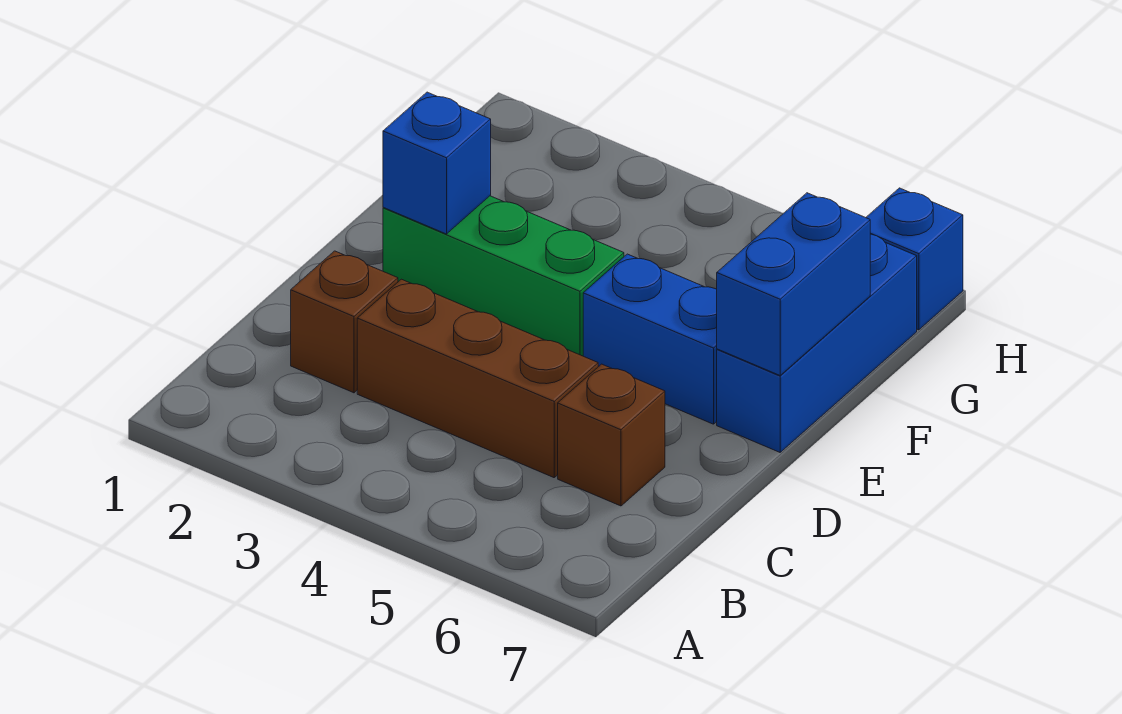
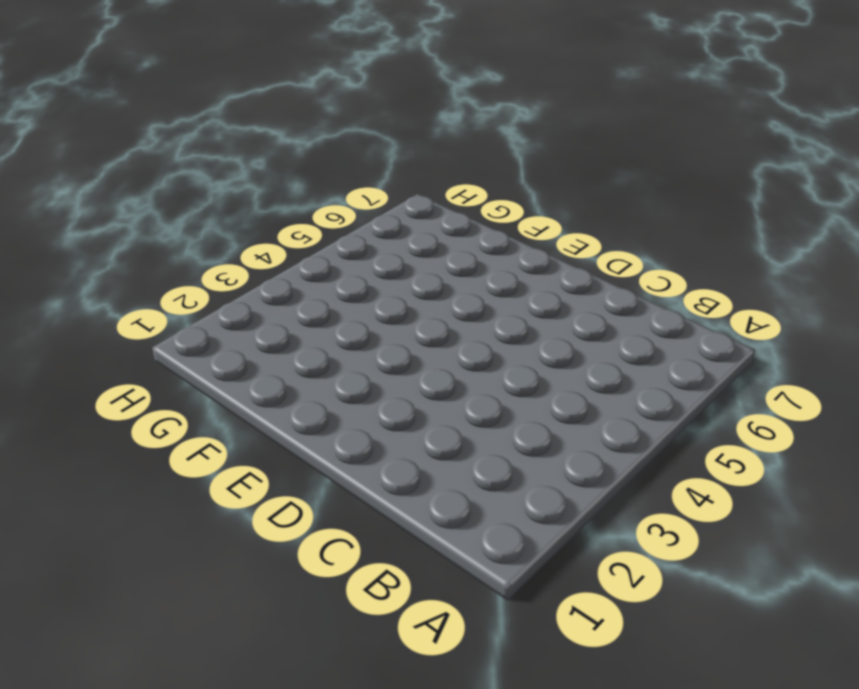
none -> brown 1x1 brick [291,251,398,393]
none -> brown 1x3 brick [357,279,598,478]

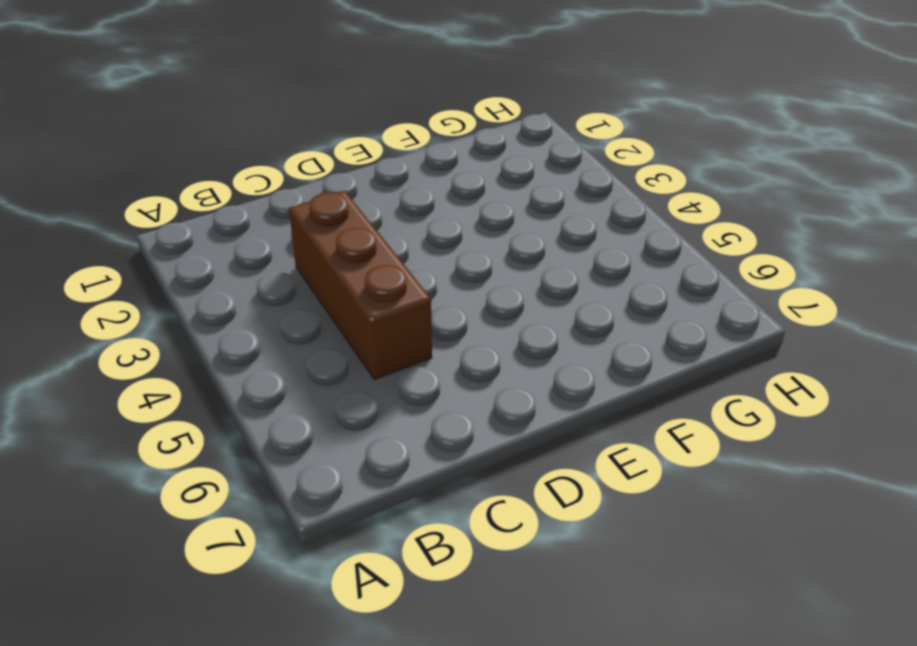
none -> brown 1x1 brick [291,251,398,393]
none -> brown 1x1 brick [558,364,665,506]

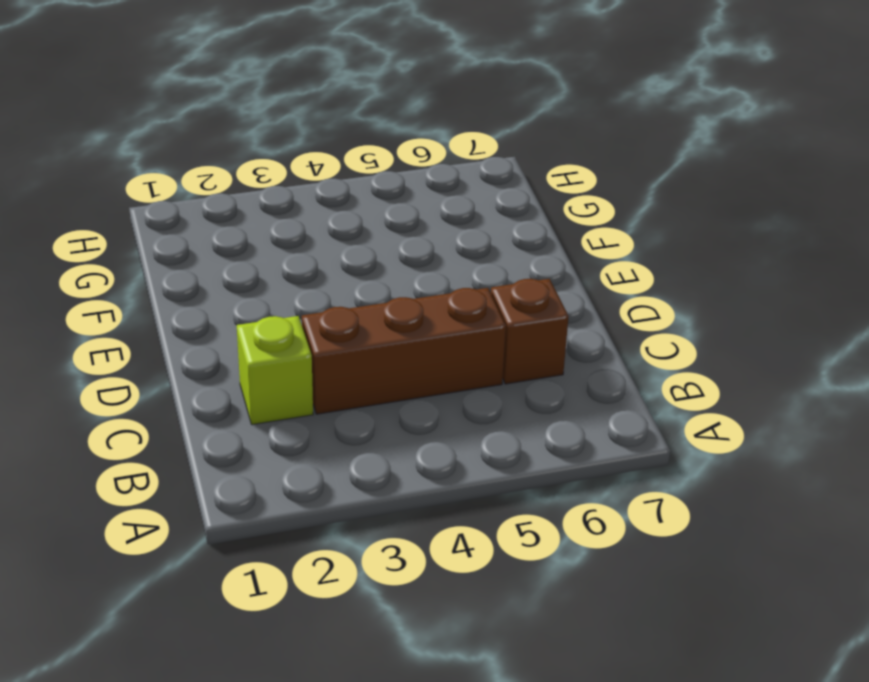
lime 1x1 brick [237,316,313,425] -> brown 1x1 brick [291,251,398,393]
none -> green 1x3 brick [383,196,624,356]
none -> blue 1x2 brick [583,254,717,424]

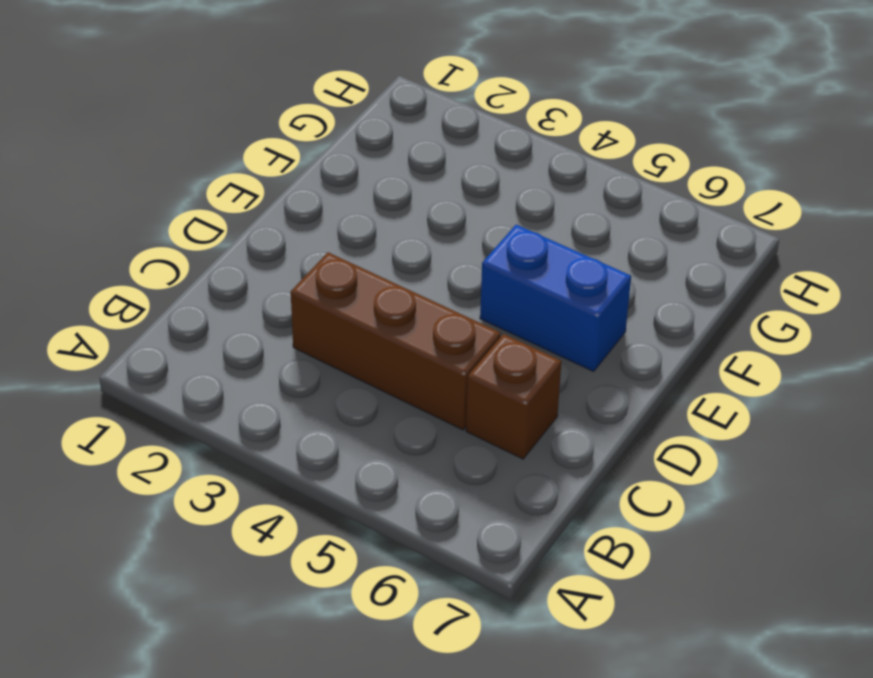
none -> brown 1x1 brick [291,251,398,393]
none -> green 1x3 brick [383,196,624,356]

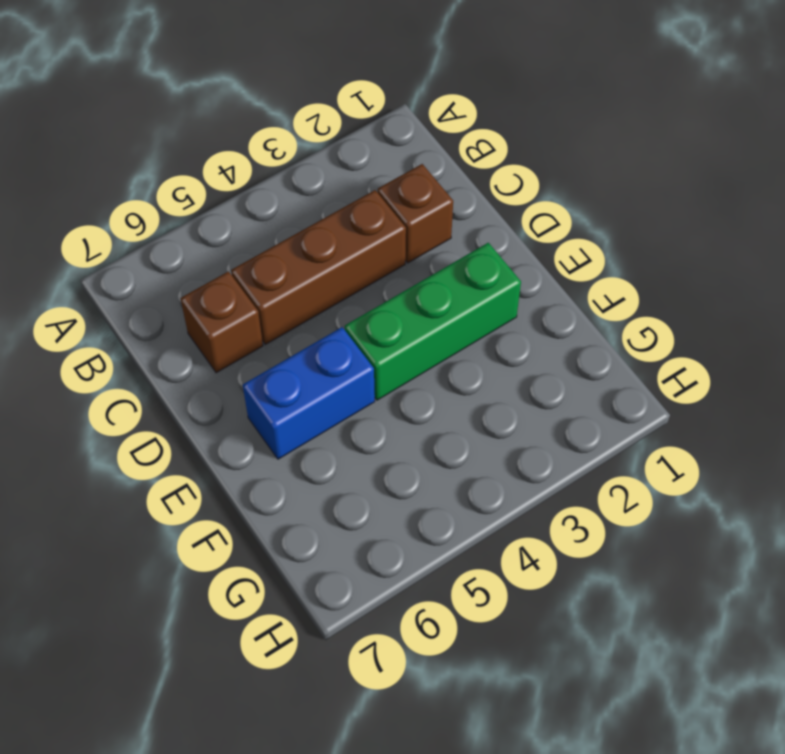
none -> blue 1x3 brick [717,234,917,452]
none -> blue 1x1 brick [866,188,963,330]

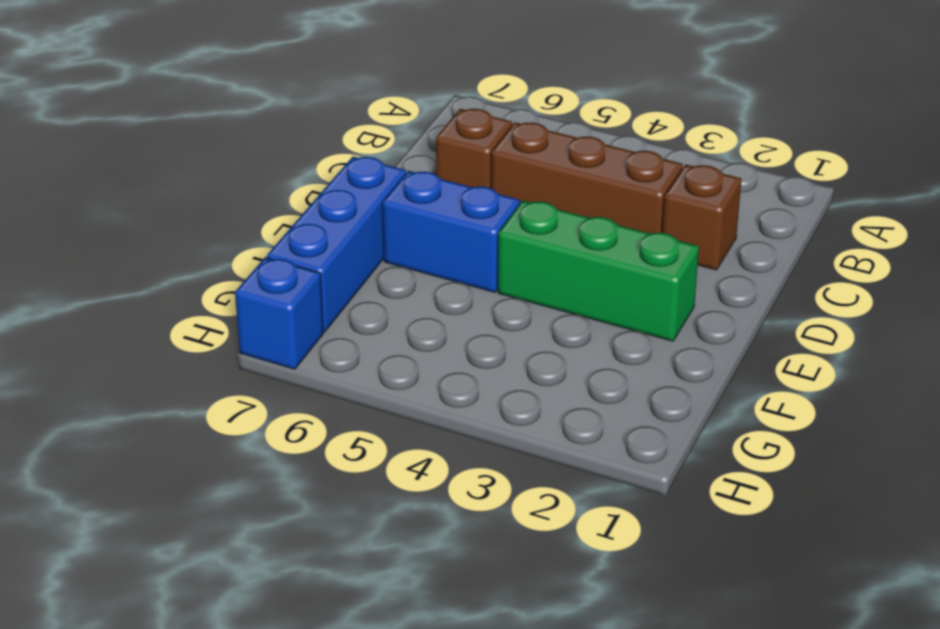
none -> blue 1x1 brick [383,92,491,234]
none -> blue 1x2 brick [717,193,870,375]

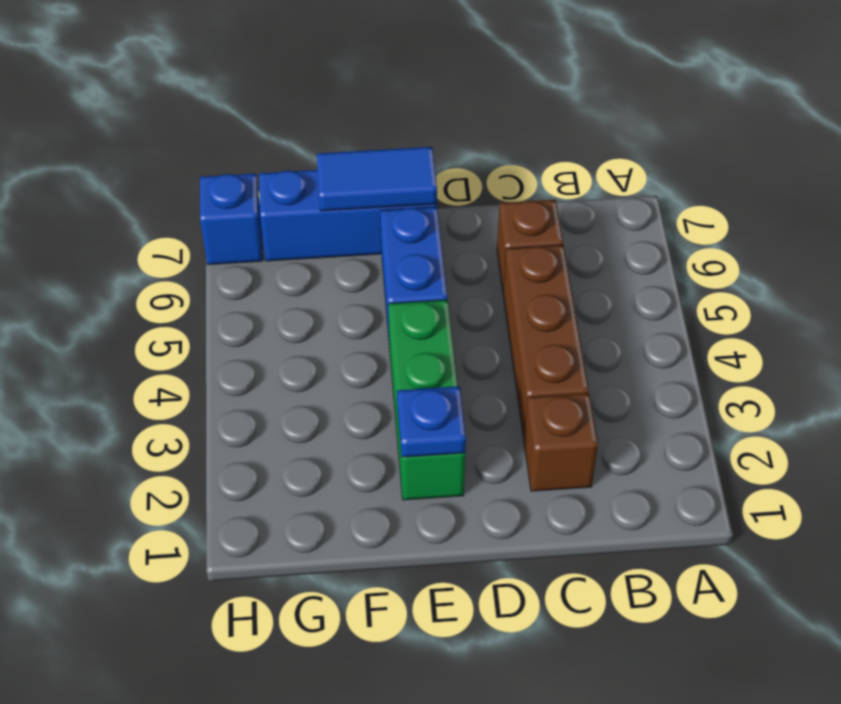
blue 1x1 plate [397,386,466,457] -> blue 1x1 brick [383,92,491,234]
blue 1x2 tile [317,147,437,211] -> blue 1x2 brick [717,193,870,375]

